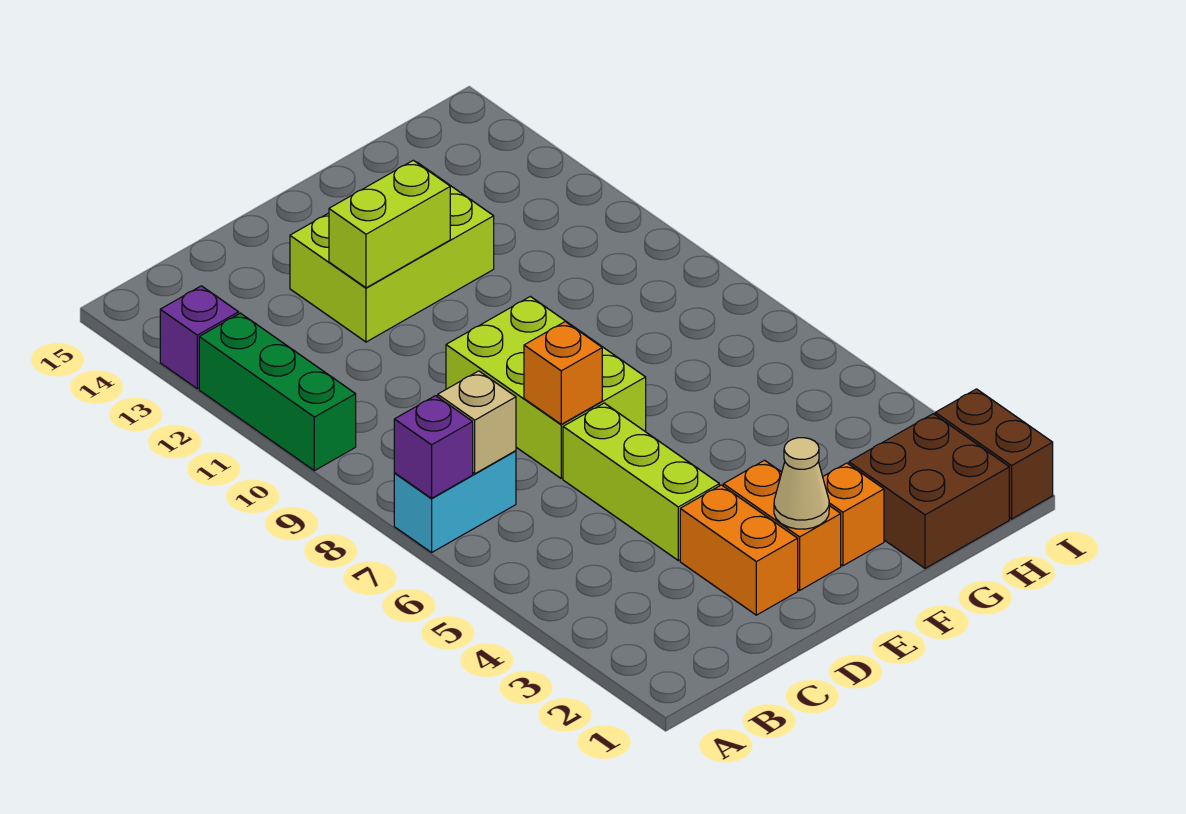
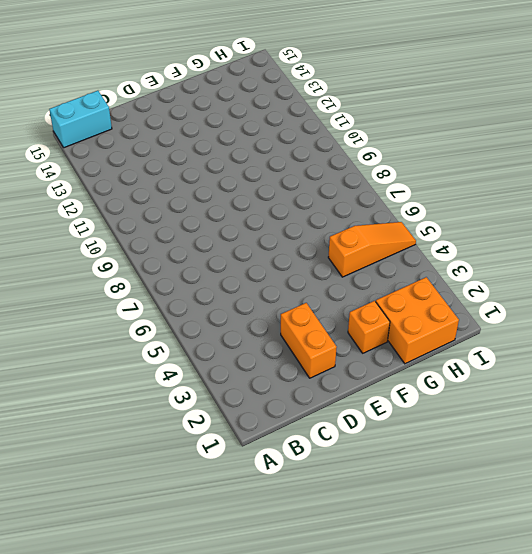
cyan 1x2 brick [49,91,112,148] -> cyan 1x2 brick moved to [394,451,516,552]
orange 2x2 brick [376,277,459,364] -> brown 2x2 brick [849,414,1009,568]
orange 1x3 slope [328,222,416,277] -> none
none -> green 1x3 brick [199,313,356,471]
none -> purple 1x1 brick [160,286,239,389]
none -> lime 1x3 brick [563,403,719,560]

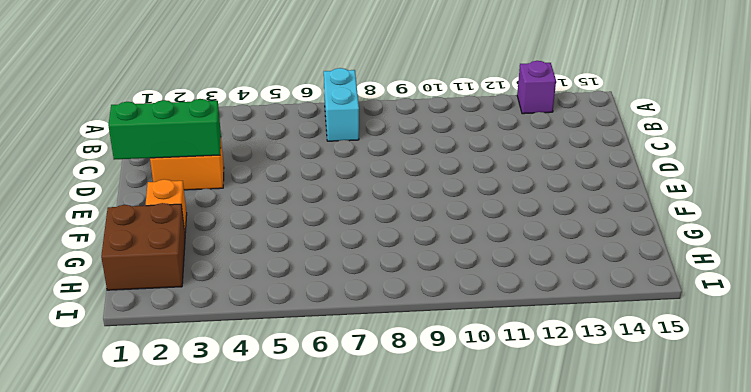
green 1x3 brick [108,99,221,160] -> green 1x3 brick moved to [199,313,356,471]
none -> lime 1x3 brick [563,403,719,560]
none -> lime 2x3 brick [446,297,646,478]
none -> lime 2x3 brick [290,163,494,342]

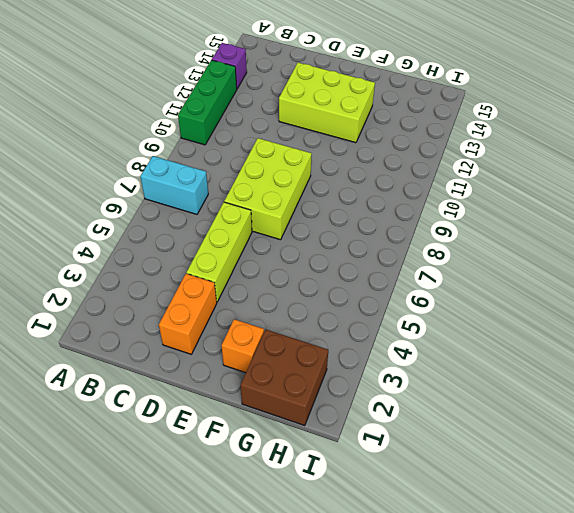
none -> orange 1x2 brick [723,460,841,590]
none -> brown 1x2 brick [935,389,1053,519]
none -> purple 1x1 brick [394,396,473,498]

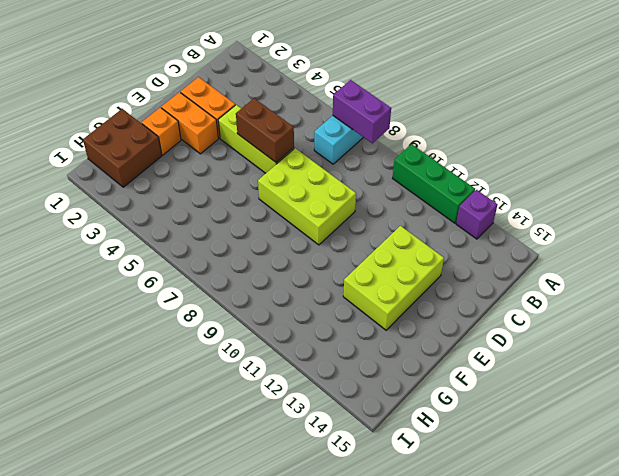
purple 1x2 brick [333,80,391,143] -> purple 1x1 brick [394,396,473,498]
brown 1x2 brick [236,98,294,162] -> brown 1x2 brick moved to [935,389,1053,519]
none -> tan 1x1 brick [438,371,516,474]
none -> orange 1x1 brick [524,322,602,424]
none -> lime 1x2 brick [329,160,450,288]

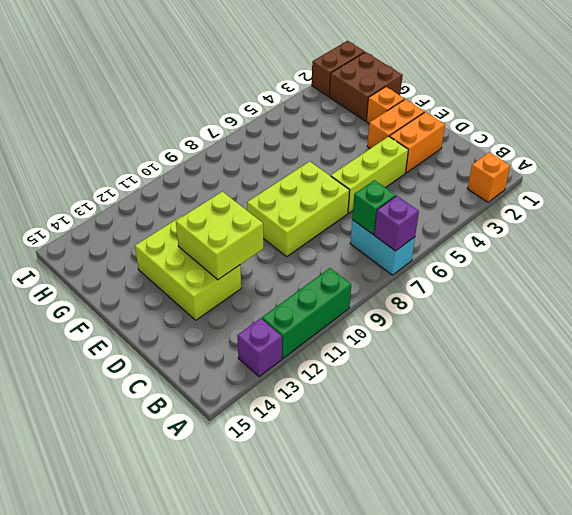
orange 1x1 brick [467,152,510,202] -> orange 1x1 brick moved to [524,322,602,424]
green 1x1 brick [352,180,396,234] -> tan 1x1 brick [438,371,516,474]
lime 2x2 brick [176,192,263,280] -> lime 1x2 brick [329,160,450,288]
none -> tan 1x1 cone [774,438,829,529]

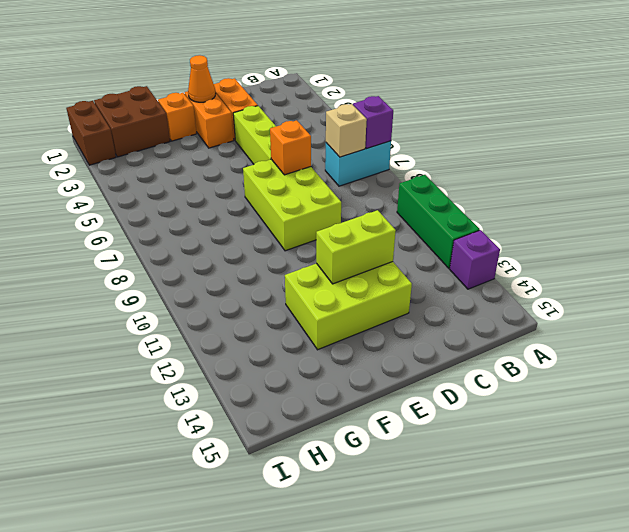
orange 1x1 cone [188,55,216,102] -> tan 1x1 cone [774,438,829,529]

